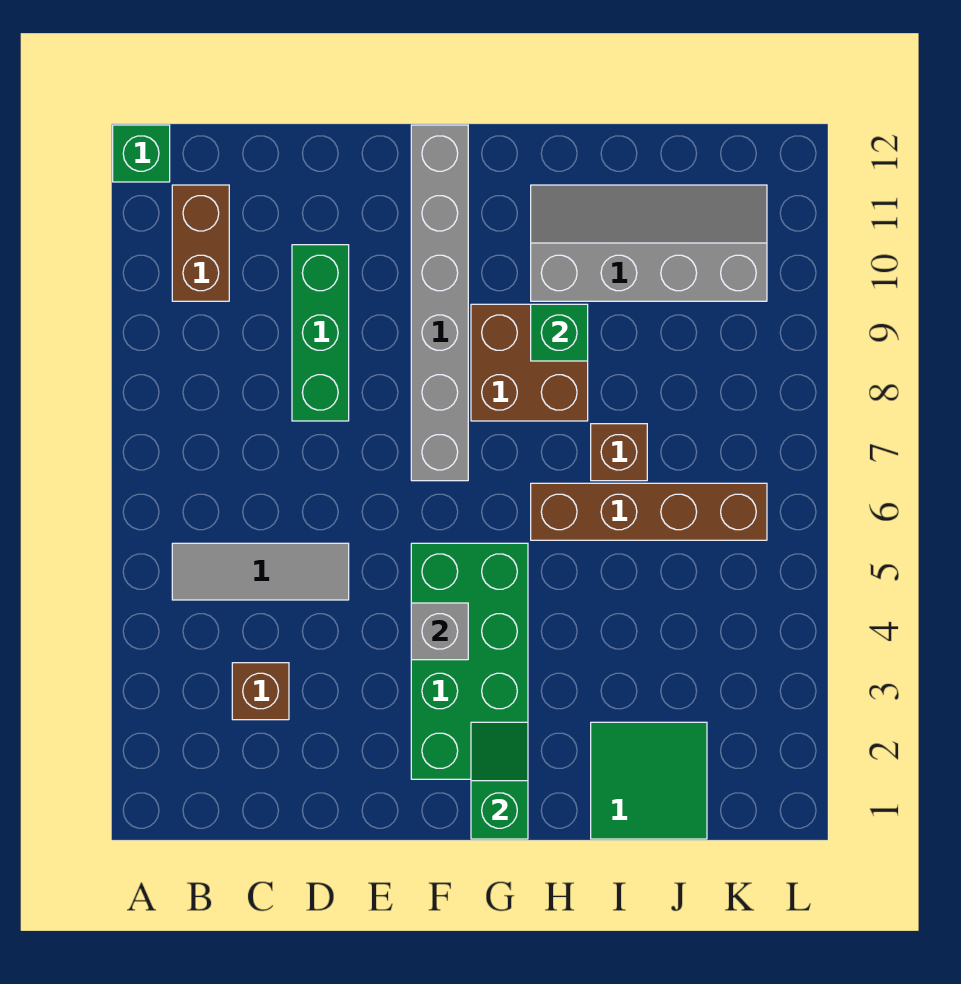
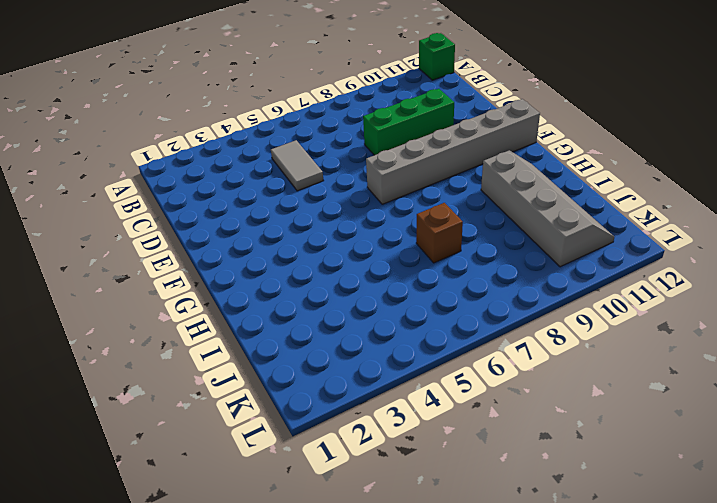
grey 1x2 tile [271,140,324,191] -> grey 1x3 tile [172,543,349,600]
none -> brown 1x2 brick [172,185,229,301]
none -> brown 1x1 brick [232,663,289,720]
none -> green 2x4 brick [411,543,528,779]

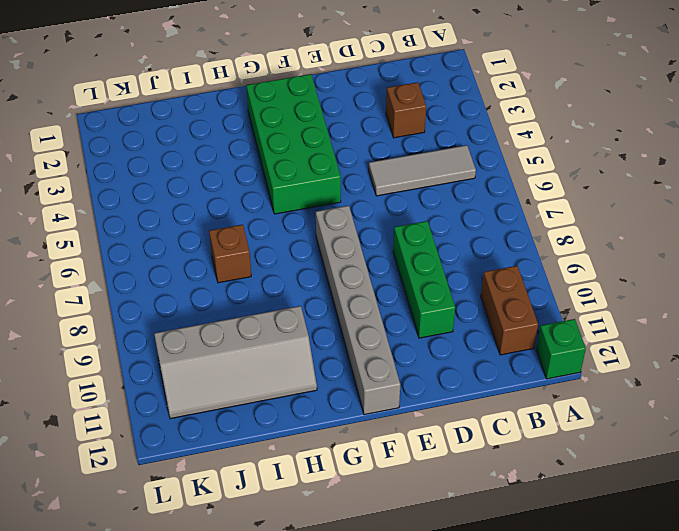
none -> brown 2x2 brick [471,304,588,421]
none -> brown 1x4 brick [531,483,767,540]
none -> green 2x2 tile [591,722,707,839]

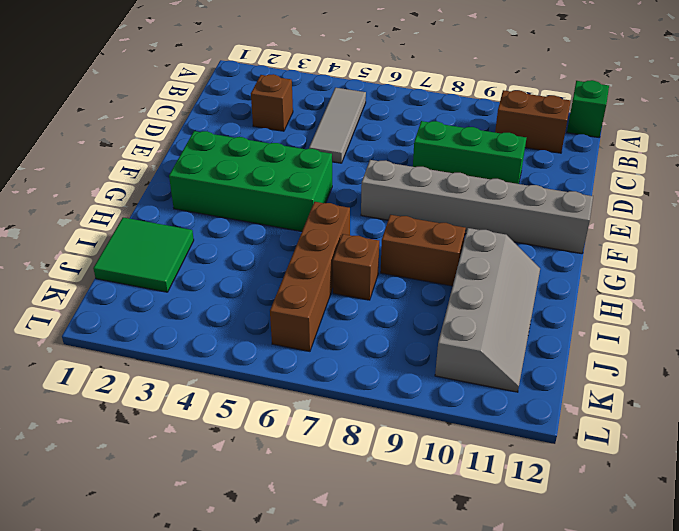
brown 1x2 brick [381,215,466,286] -> brown 2x2 brick [471,304,588,421]
none -> grey 1x1 brick [411,603,468,660]
none -> green 1x2 slope [471,722,528,839]
none -> green 1x1 brick [531,304,588,361]

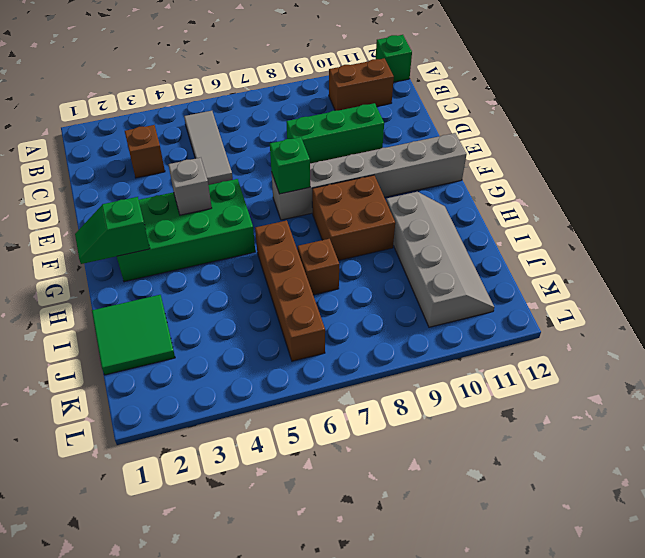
green 1x1 brick [270,137,310,194] -> green 1x1 brick moved to [531,304,588,361]
green 1x2 slope [75,197,150,264] -> green 1x2 slope turned to [471,722,528,839]

